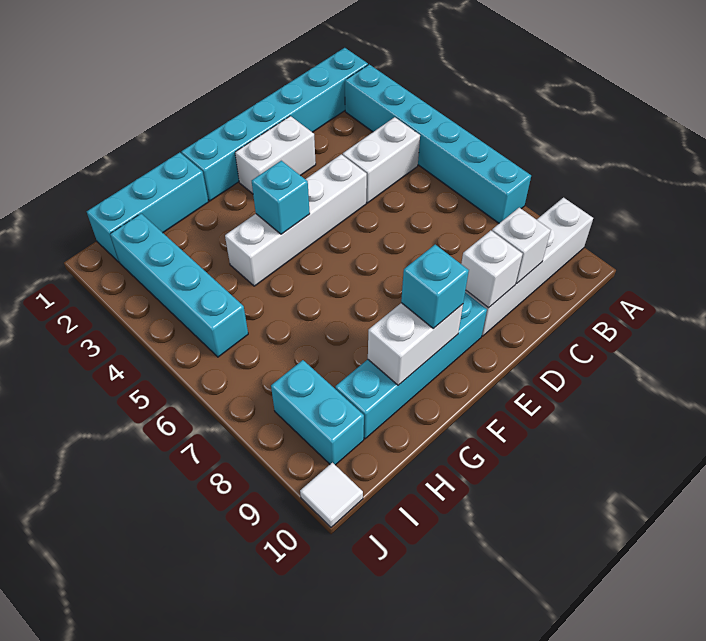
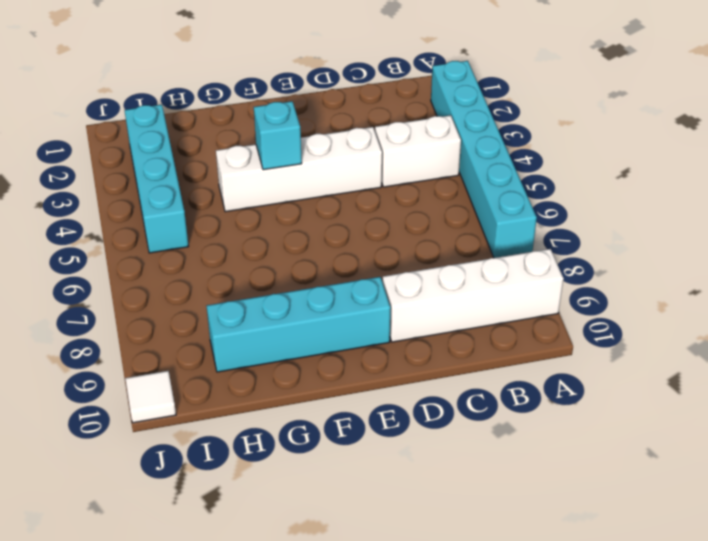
none -> cyan 1x6 brick [181,48,368,201]
none -> white 1x2 brick [235,116,316,194]
none -> cyan 1x3 brick [87,152,208,262]

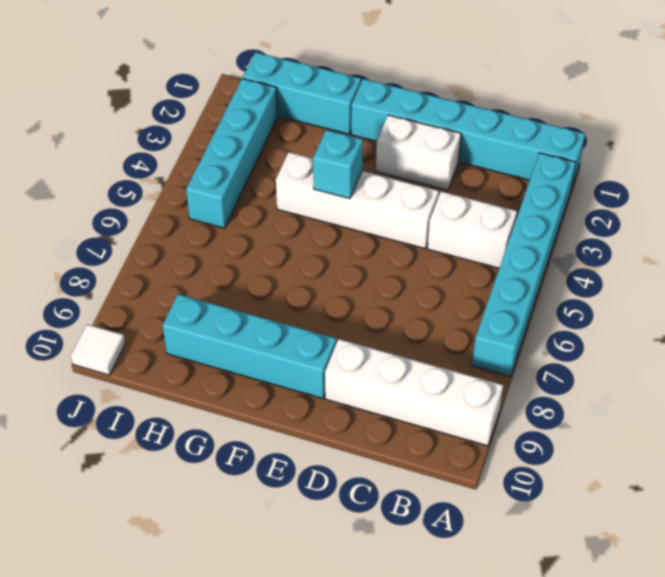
none -> cyan 1x2 brick [271,360,364,465]
none -> white 1x1 brick [492,208,551,284]
none -> white 1x1 brick [461,231,523,308]

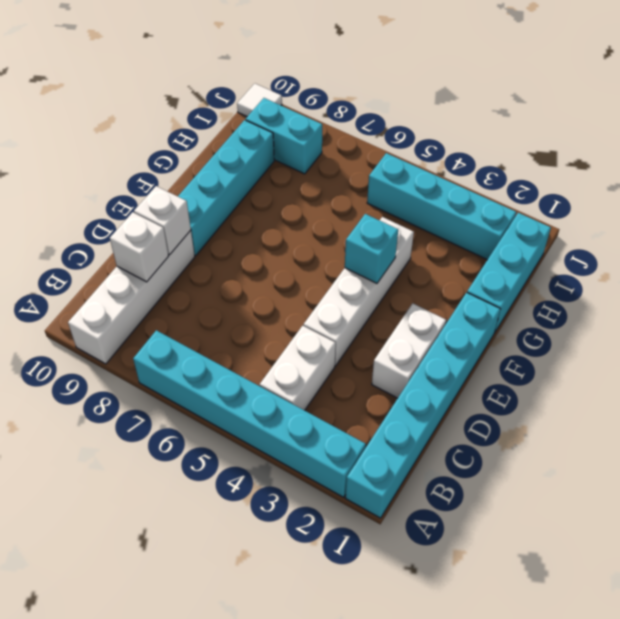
none -> white 1x2 brick [368,303,463,385]
none -> cyan 1x1 brick [401,245,469,329]

